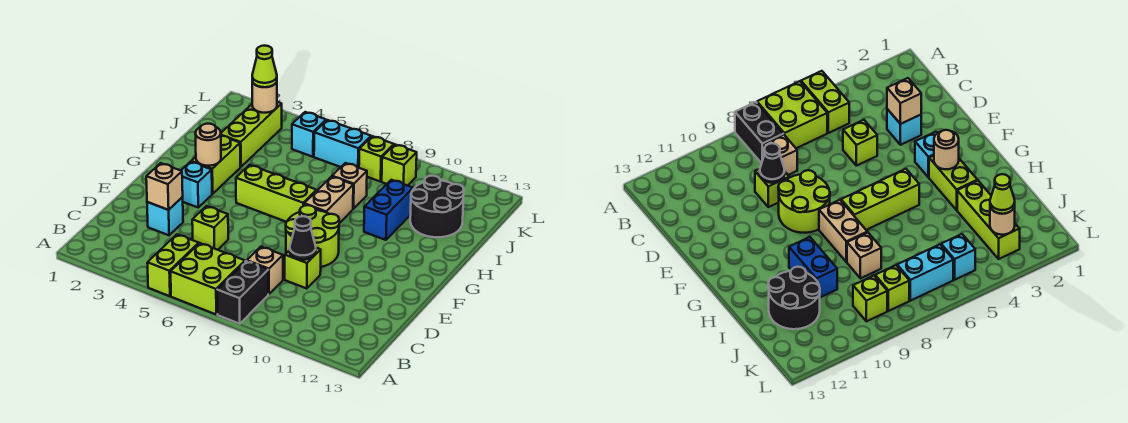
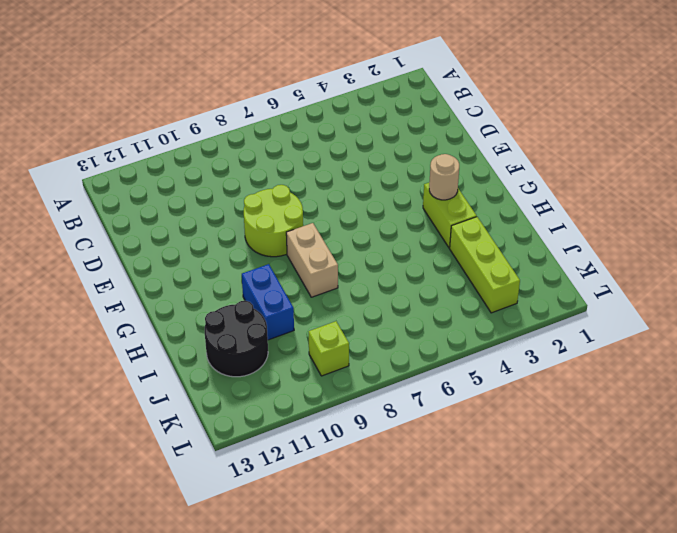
none -> lime 1x2 brick [147,234,199,296]
none -> lime 2x2 brick [171,243,245,314]
none -> black 1x2 brick [217,261,268,324]

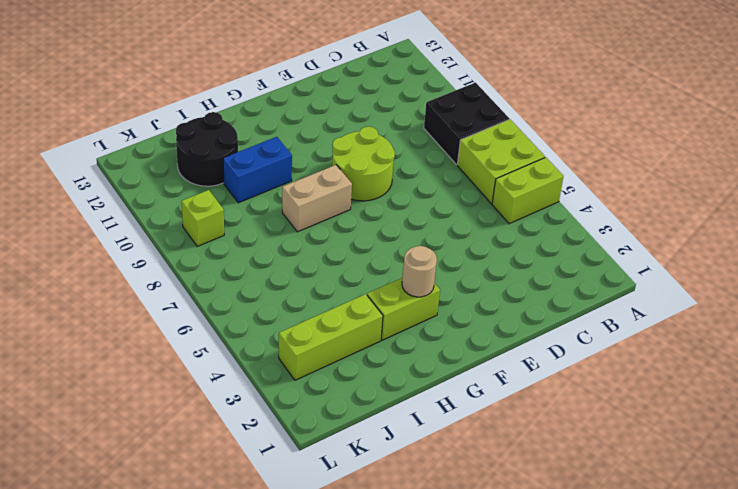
black 2x2 brick [424,83,509,165] -> black 1x2 brick [217,261,268,324]
none -> tan 1x1 brick [247,247,283,294]
none -> cyan 1x1 brick [147,197,183,235]
none -> lime 1x1 brick [192,206,228,250]

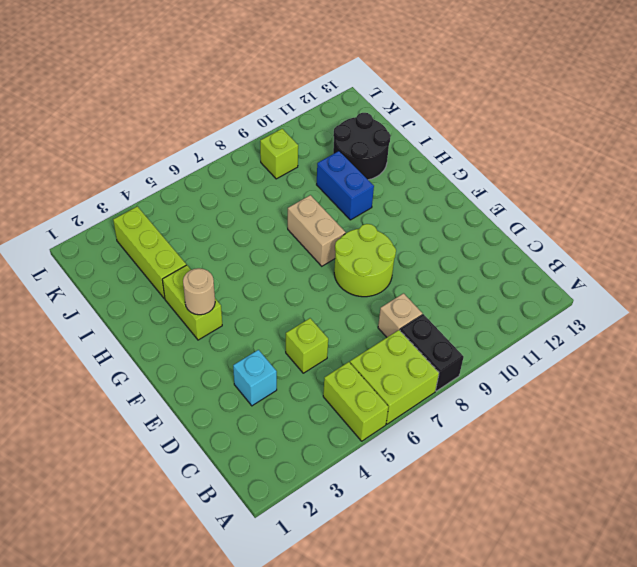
none -> lime 1x1 brick [285,248,321,289]
none -> cyan 1x1 brick [181,162,212,207]
none -> lime 1x3 brick [236,165,317,222]

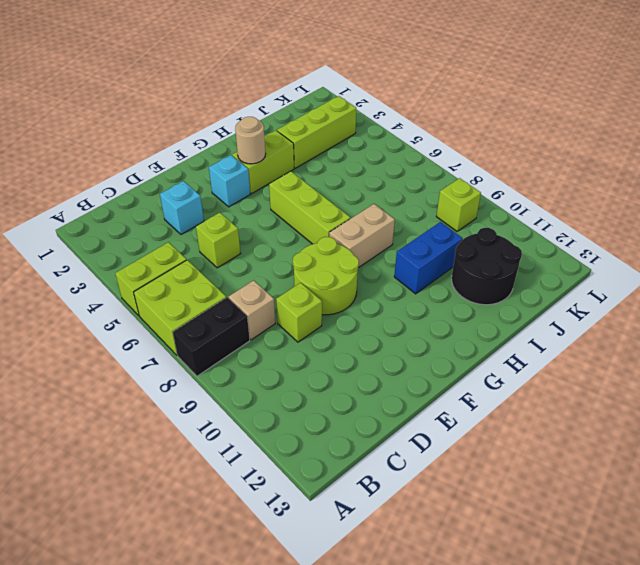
none -> tan 1x1 brick [332,163,367,209]
none -> cyan 1x1 brick [292,112,326,157]
none -> cyan 1x2 brick [314,120,371,168]

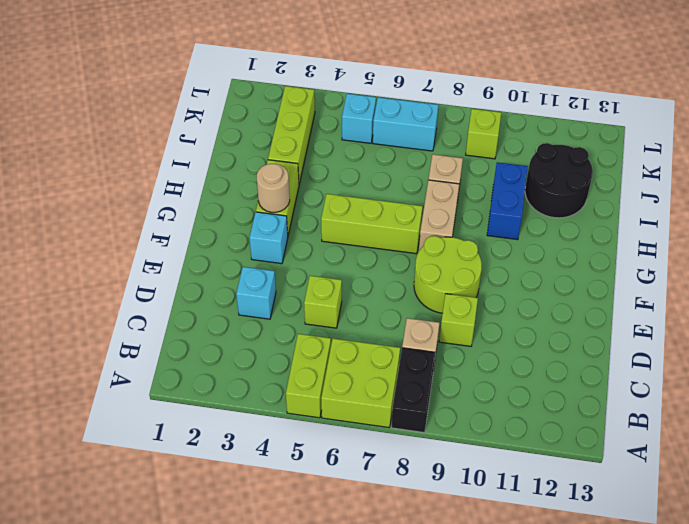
none -> lime 1x1 brick [359,136,394,182]
none -> tan 1x1 brick [146,163,183,210]
none -> black 1x1 cone [290,216,316,260]

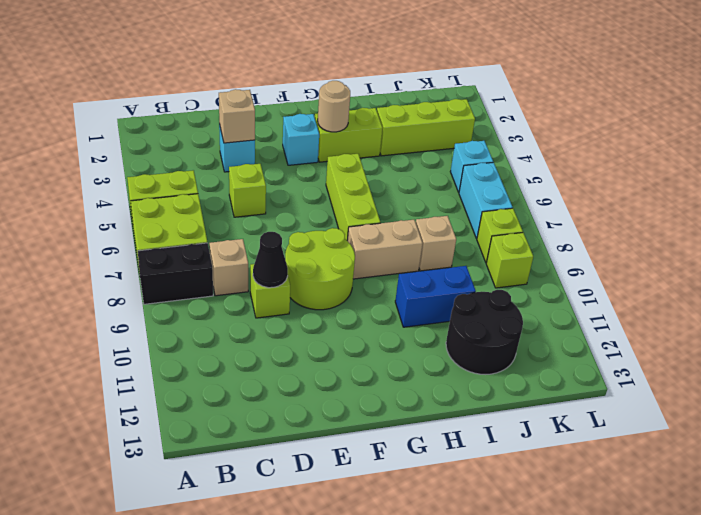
none -> tan 1x1 round brick [252,82,277,113]
none -> lime 1x1 cone [252,46,277,87]

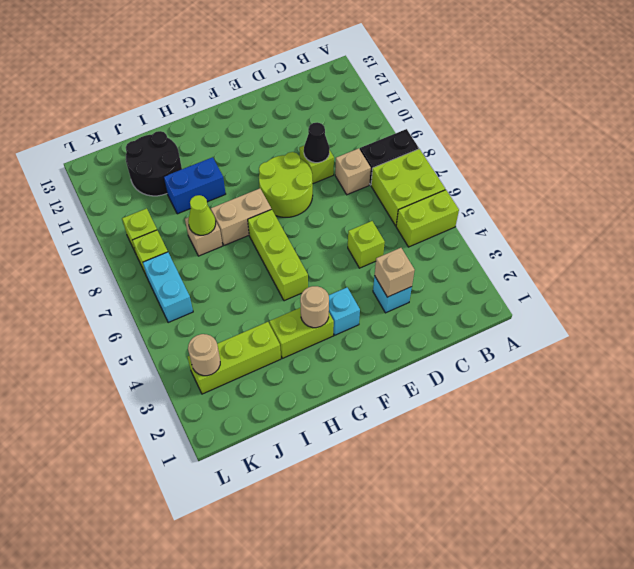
lime 1x1 cone [188,195,216,235] -> lime 1x1 cone moved to [252,46,277,87]
none -> cyan 1x1 brick [292,112,326,157]

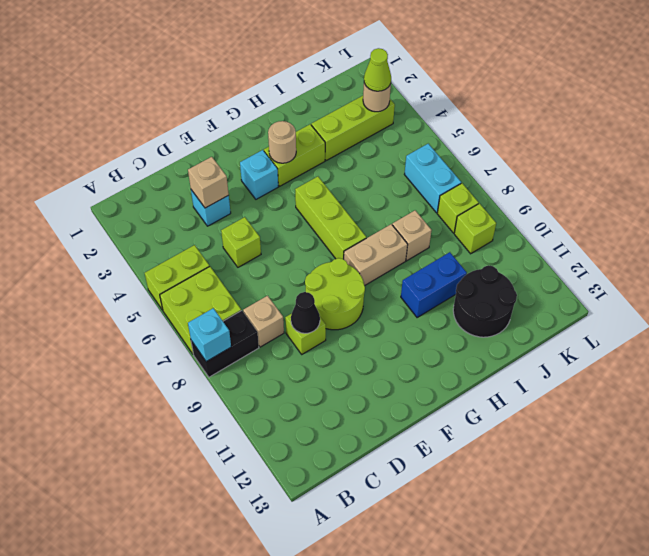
cyan 1x1 brick [188,308,231,362] -> cyan 1x1 brick moved to [292,112,326,157]

